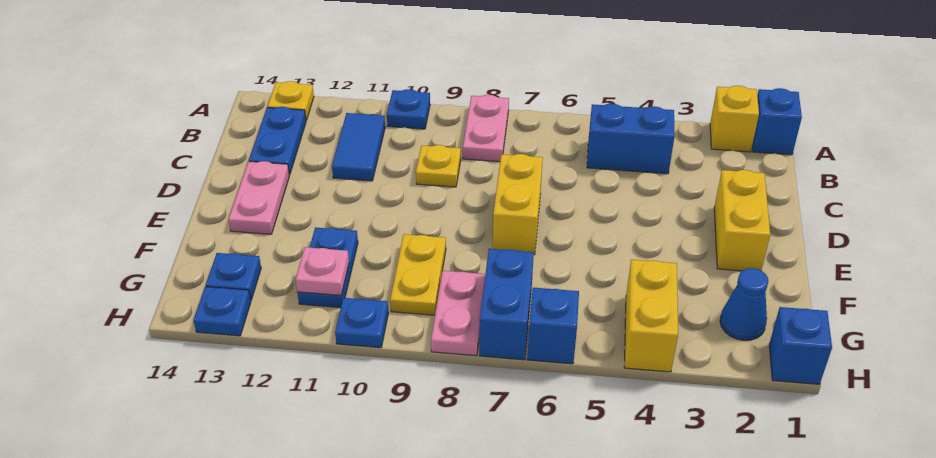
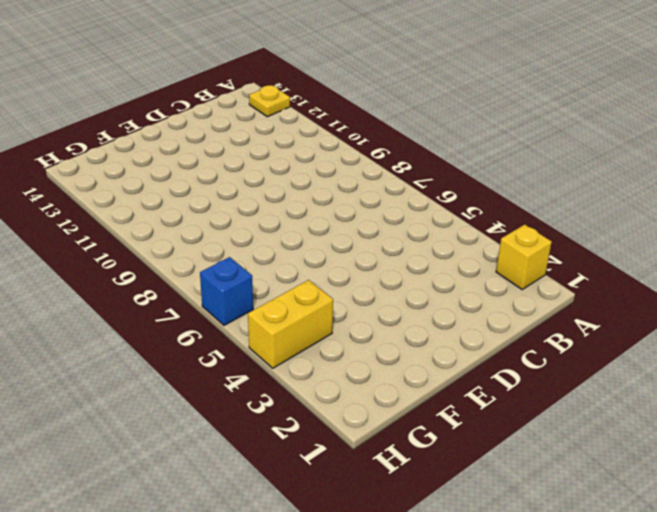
none -> blue 1x1 brick [752,88,802,155]
none -> pink 1x2 plate [463,95,509,162]
none -> blue 1x1 plate [387,89,430,129]

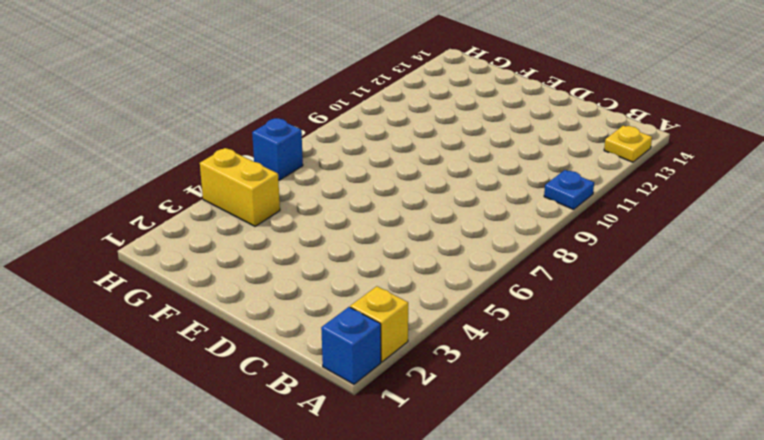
none -> pink 1x2 plate [463,95,509,162]
none -> blue 1x2 brick [587,104,675,174]
none -> blue 1x2 tile [332,113,385,181]

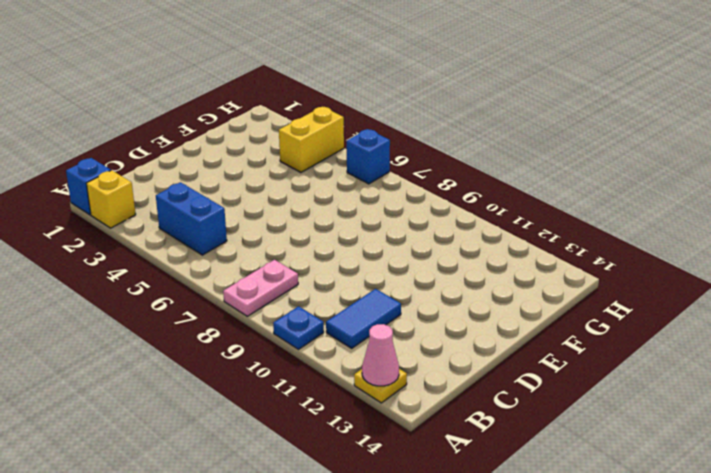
pink 1x1 cone [362,324,399,386] -> none
none -> blue 1x2 plate [249,107,306,175]
none -> yellow 1x1 plate [416,145,461,187]
none -> yellow 1x2 brick [714,170,770,271]

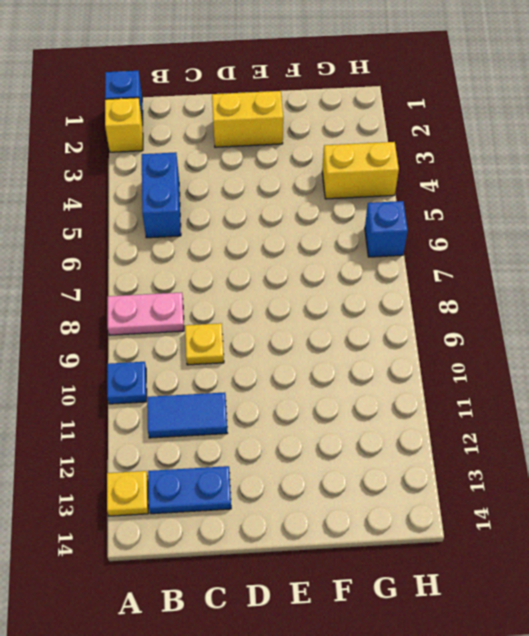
none -> yellow 1x2 brick [493,154,543,255]
none -> pink 1x2 plate [228,161,289,234]
none -> yellow 1x2 plate [390,234,446,315]

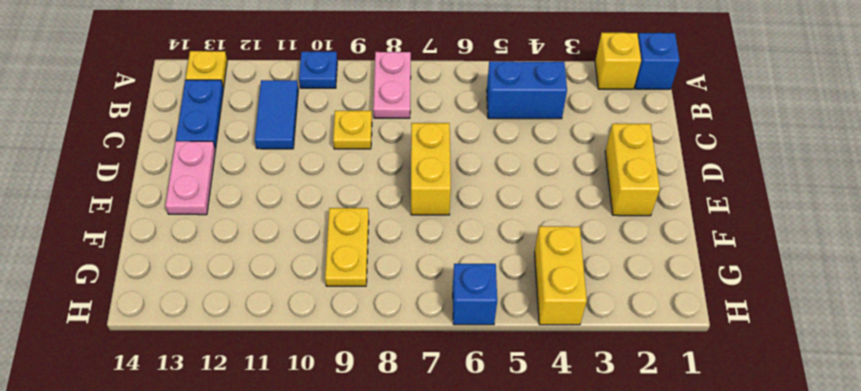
none -> blue 1x2 plate [297,228,358,308]
none -> blue 1x1 cone [720,268,768,340]
none -> blue 1x2 brick [479,249,534,360]

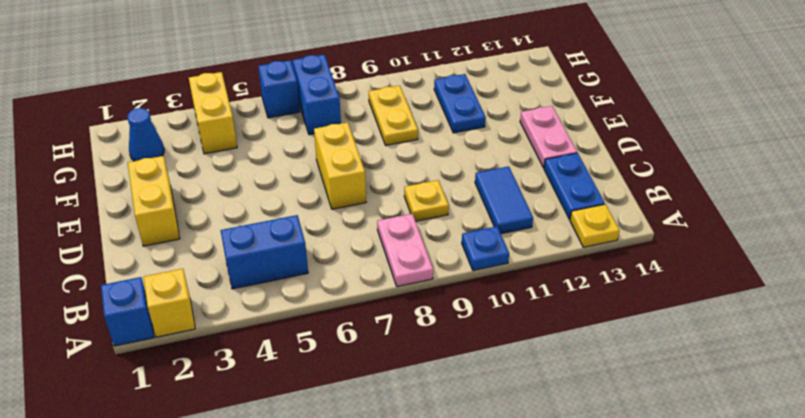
none -> pink 1x2 plate [431,271,485,356]
none -> blue 1x1 plate [206,253,261,300]
none -> blue 1x1 brick [769,307,832,384]

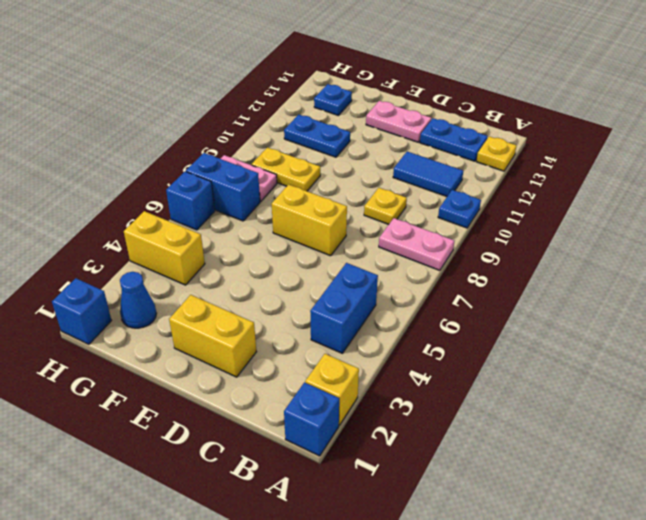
none -> blue 1x1 plate [335,298,388,348]
none -> blue 1x1 plate [193,287,251,336]
none -> pink 1x1 plate [296,247,349,295]

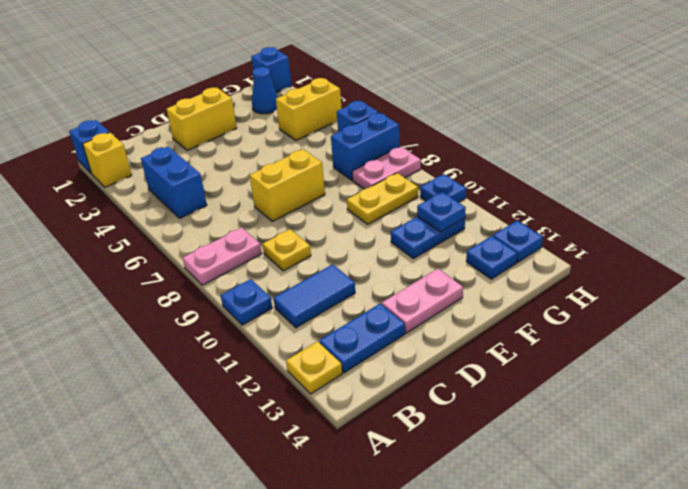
blue 1x1 plate [417,192,466,232] -> pink 1x1 plate [296,247,349,295]

